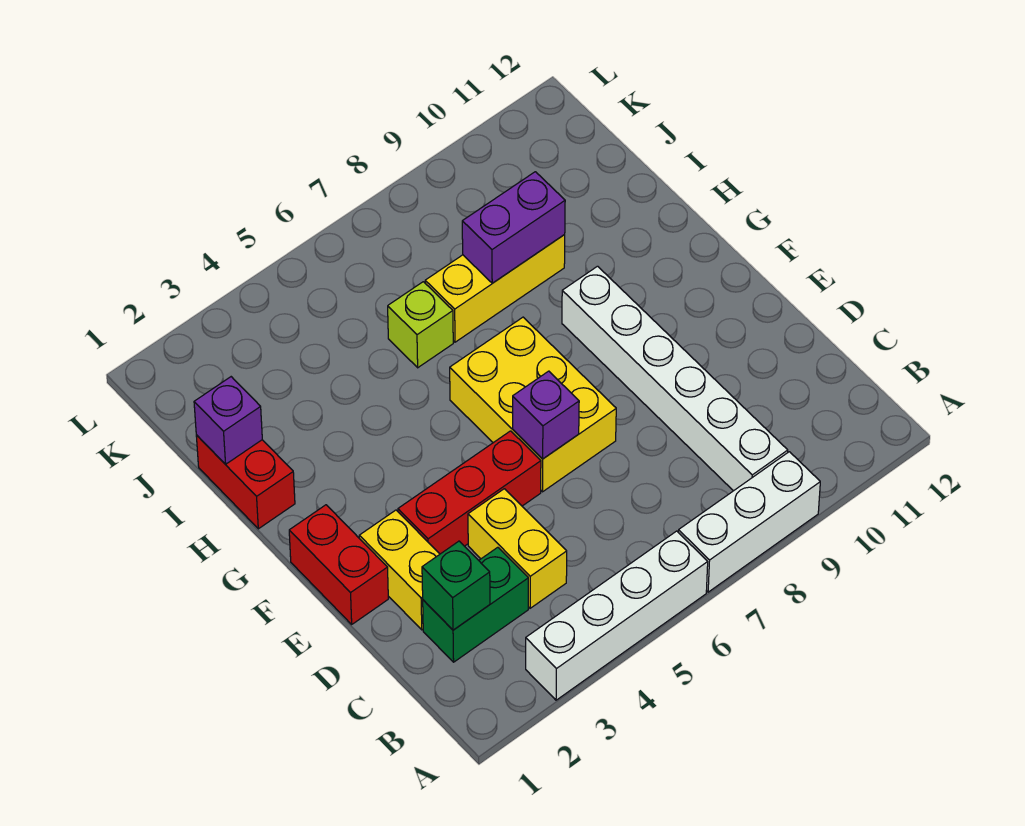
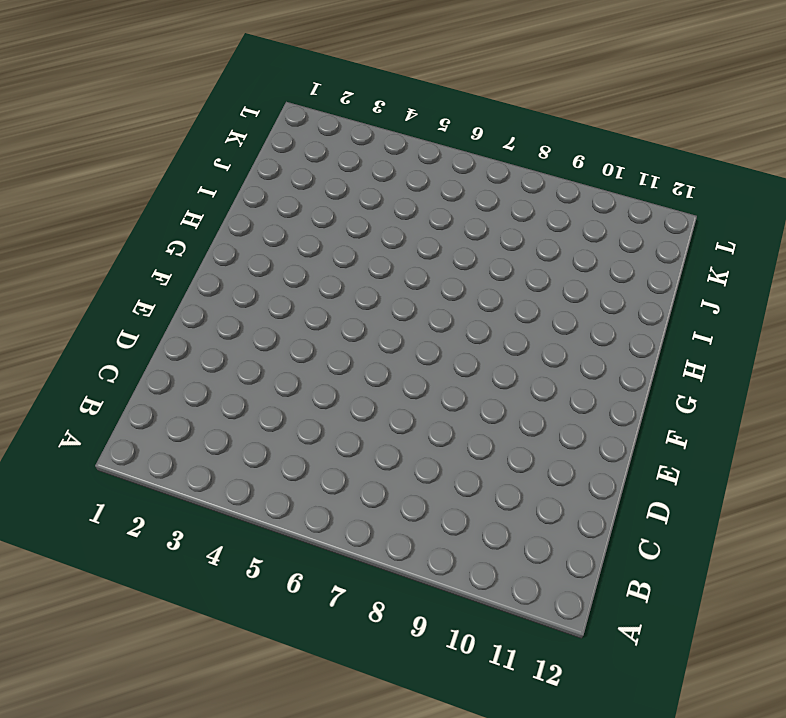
none -> white 1x4 brick [526,531,708,700]
none -> white 1x3 brick [678,452,820,592]
none -> white 1x6 brick [562,266,788,491]

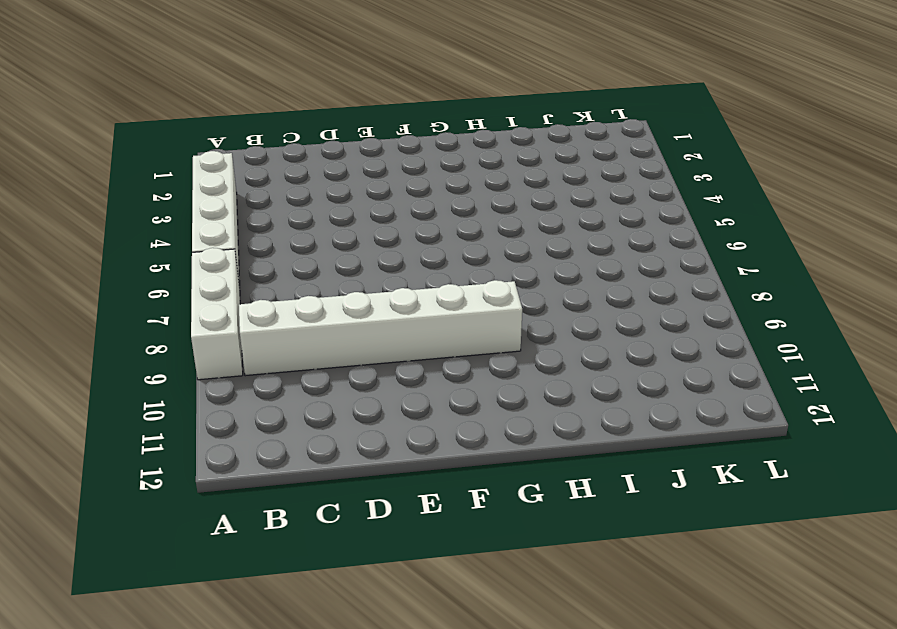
none -> green 1x2 brick [423,547,528,662]
none -> yellow 1x2 brick [468,489,567,608]
none -> yellow 1x2 brick [359,510,440,630]

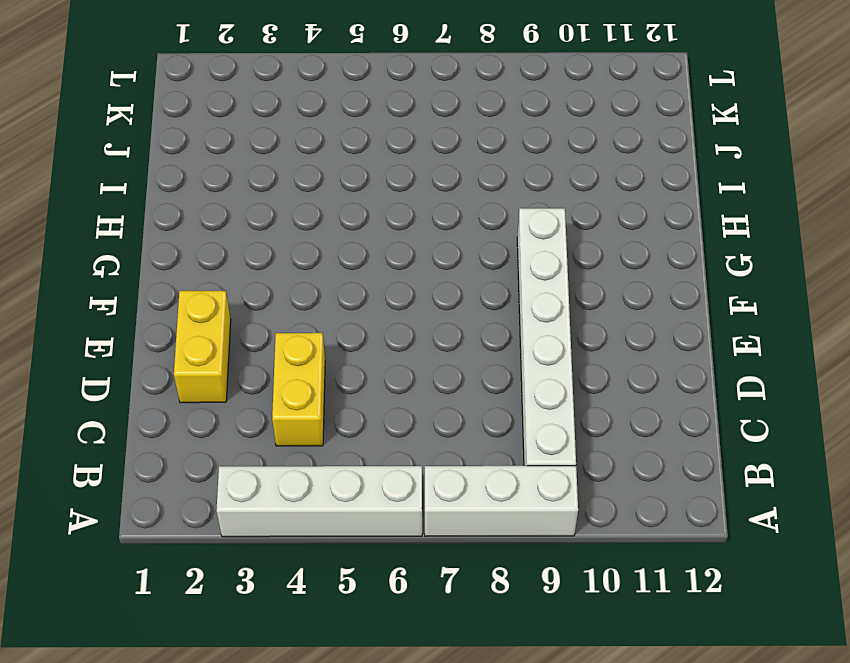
none -> green 1x2 brick [423,547,528,662]
none -> red 1x2 brick [289,505,388,624]
none -> red 1x3 brick [398,431,541,554]

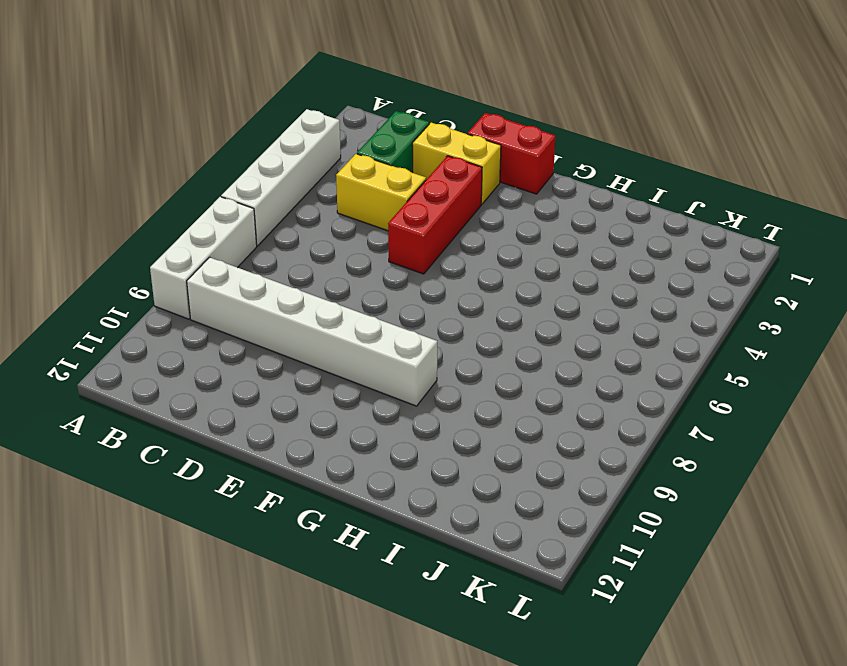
none -> yellow 2x3 brick [450,317,616,492]
none -> red 1x2 brick [196,435,295,529]
none -> lime 1x1 brick [388,282,453,368]

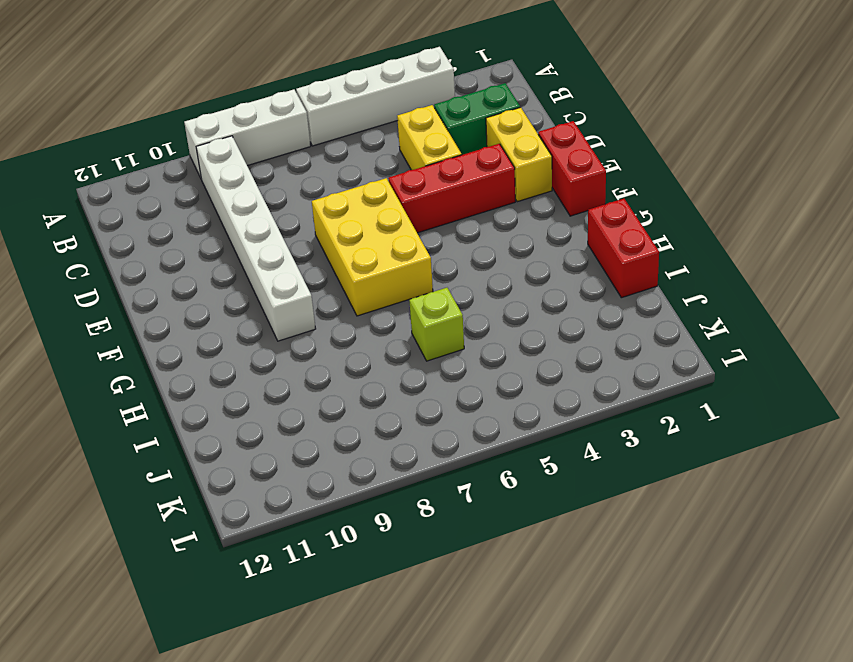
none -> yellow 1x3 brick [425,235,565,342]
none -> green 1x1 brick [422,541,490,630]
none -> purple 1x1 brick [513,371,579,459]

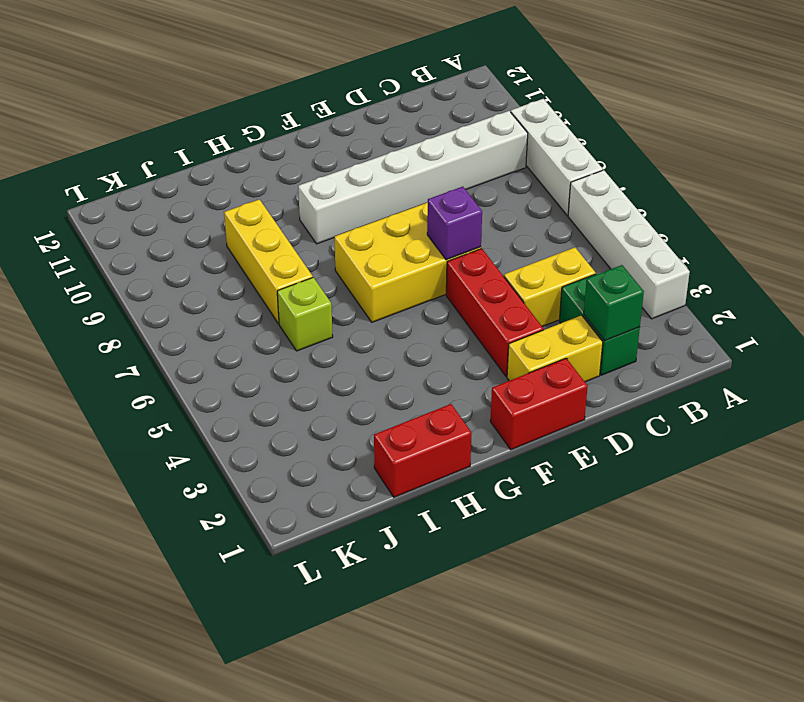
none -> purple 1x1 brick [194,377,262,464]
none -> purple 1x2 brick [462,172,565,283]

